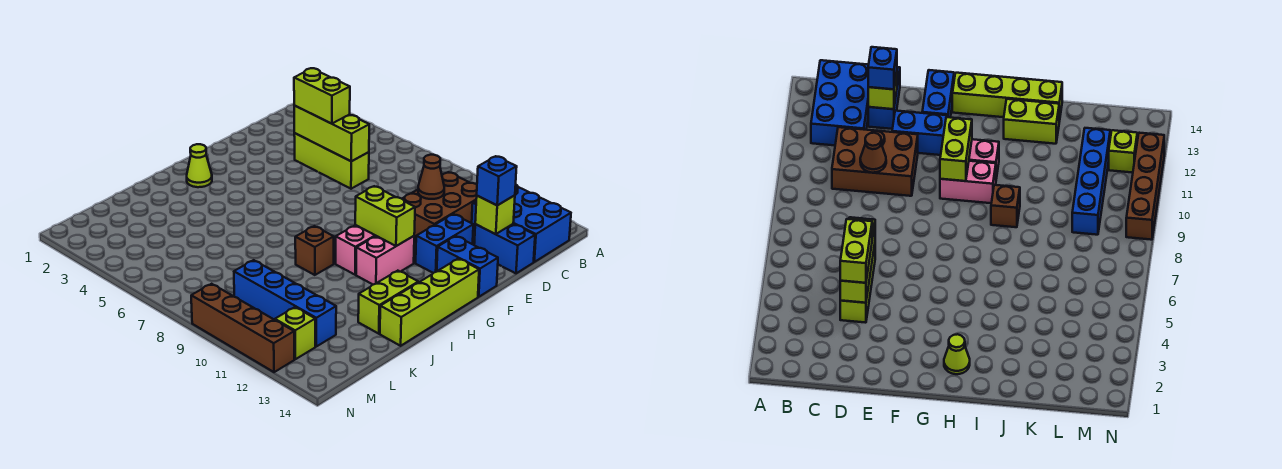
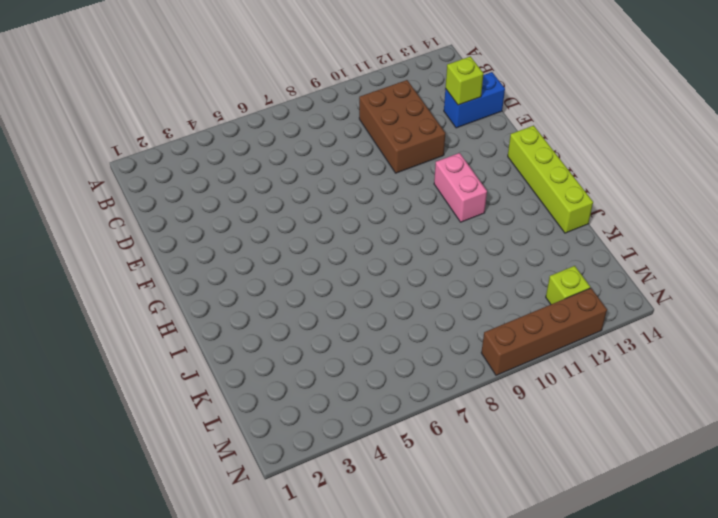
none -> blue 2x3 brick [472,185,571,262]
none -> lime 1x3 brick [294,133,369,189]
none -> blue 1x2 brick [416,214,473,273]

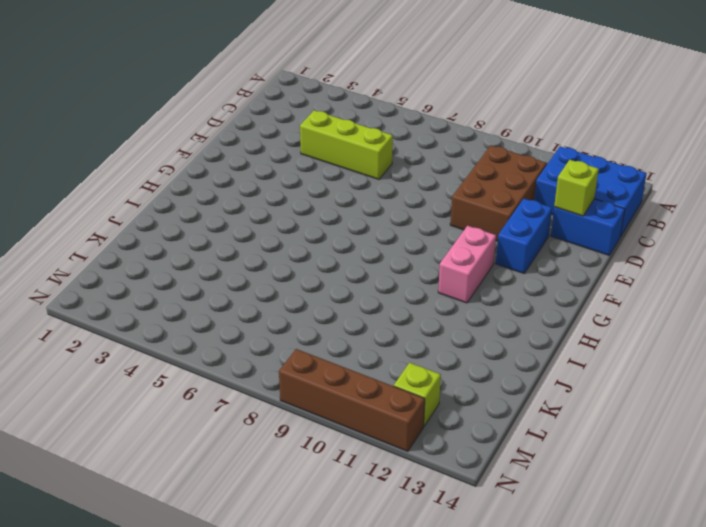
none -> blue 1x2 brick [437,236,498,297]
none -> pink 1x2 brick [336,225,376,275]
none -> lime 1x4 brick [380,259,479,346]

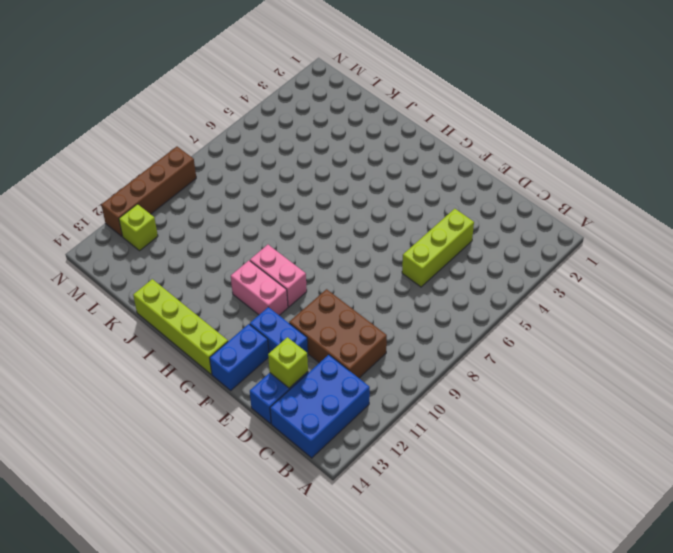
none -> lime 1x1 cone [187,144,212,187]
none -> brown 1x1 brick [295,226,334,275]
none -> lime 1x2 brick [358,271,418,334]

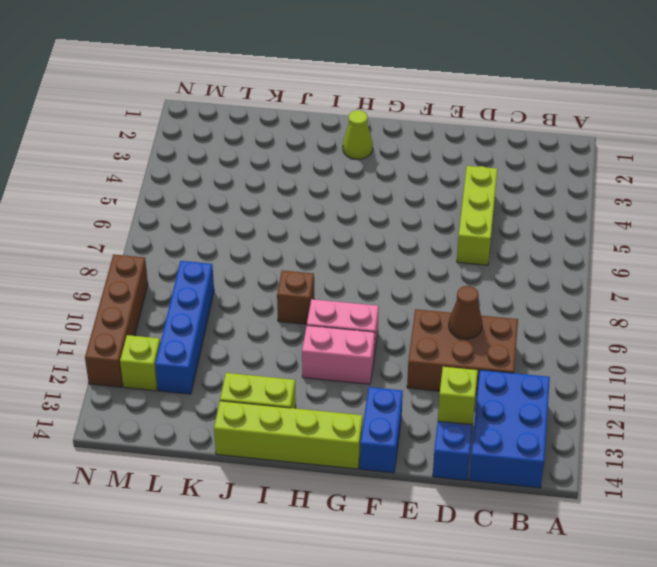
none -> blue 1x2 brick [416,214,473,273]
none -> lime 1x3 brick [294,106,369,161]
none -> lime 1x2 brick [355,186,415,246]

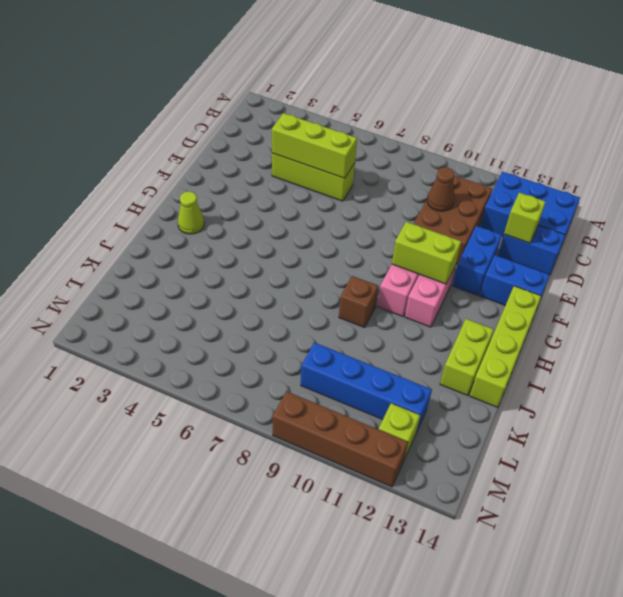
none -> lime 1x2 brick [294,68,350,124]
none -> blue 1x1 brick [477,156,517,205]

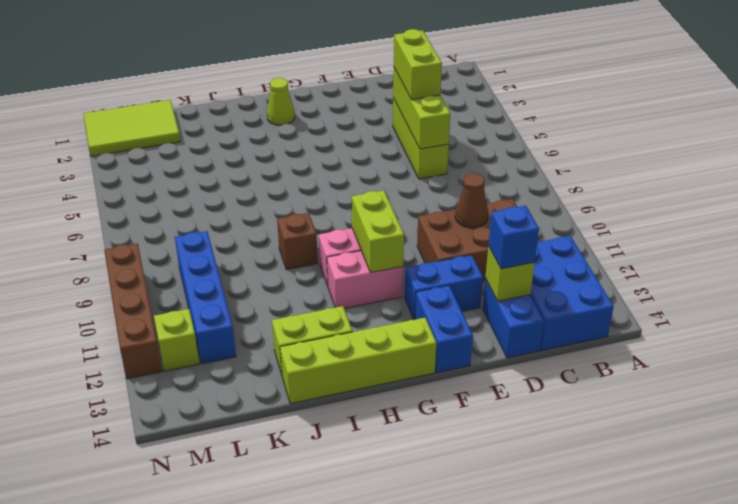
lime 2x3 tile [83,100,180,156] -> none

